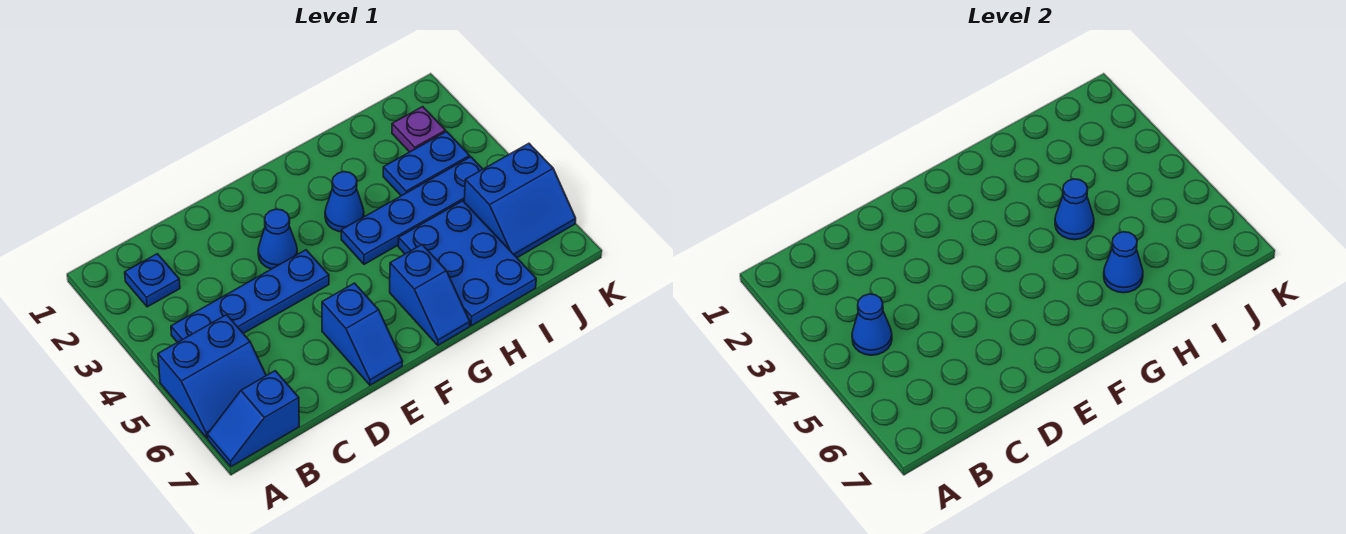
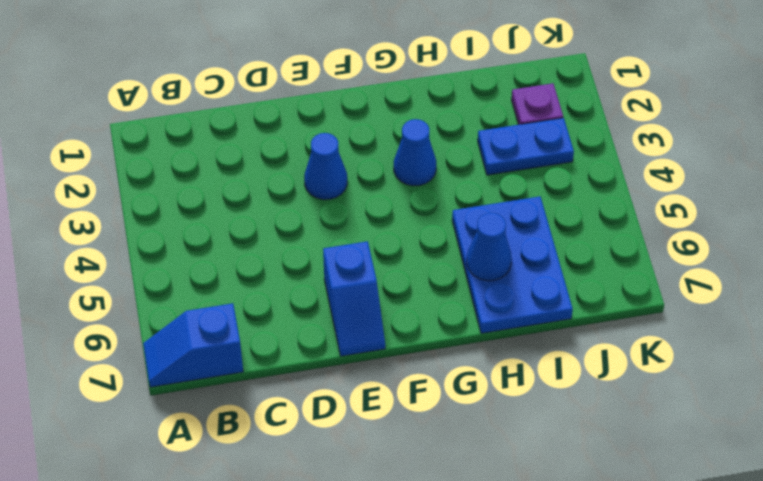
none -> blue 2x2 slope [158,315,266,438]
none -> blue 1x1 plate [125,254,180,307]
none -> blue 1x4 plate [171,250,329,342]

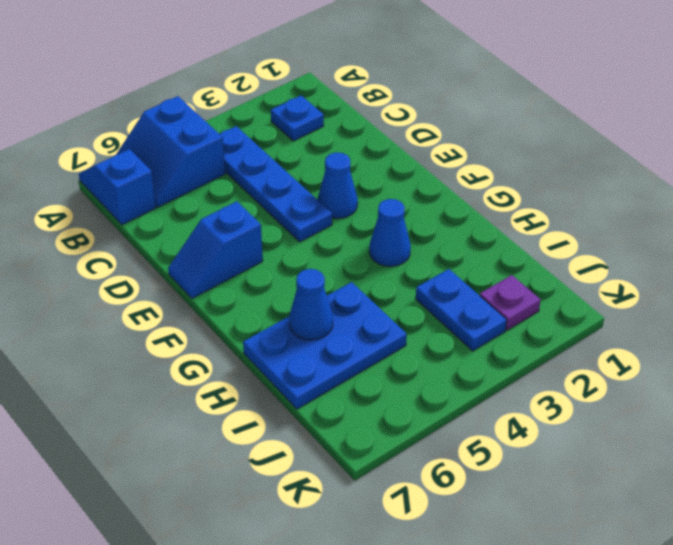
none -> blue 1x4 plate [341,157,483,264]
none -> blue 1x2 slope [390,245,470,345]
none -> blue 2x2 slope [464,143,576,258]

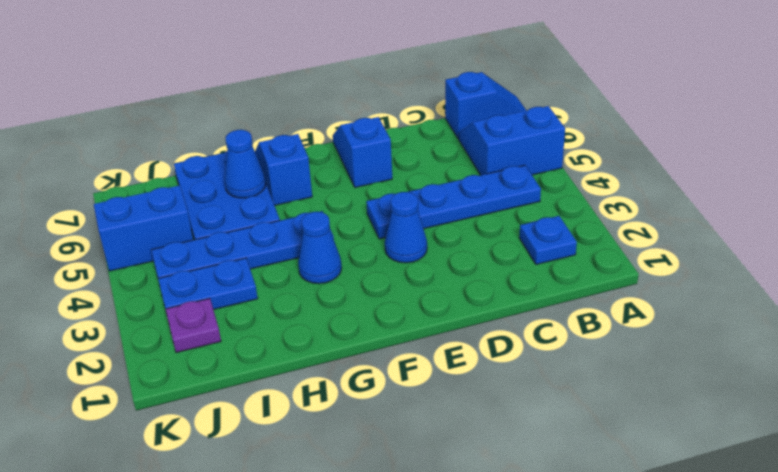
none -> blue 1x1 cone [852,294,892,355]
none -> blue 1x1 cone [1055,179,1094,240]

